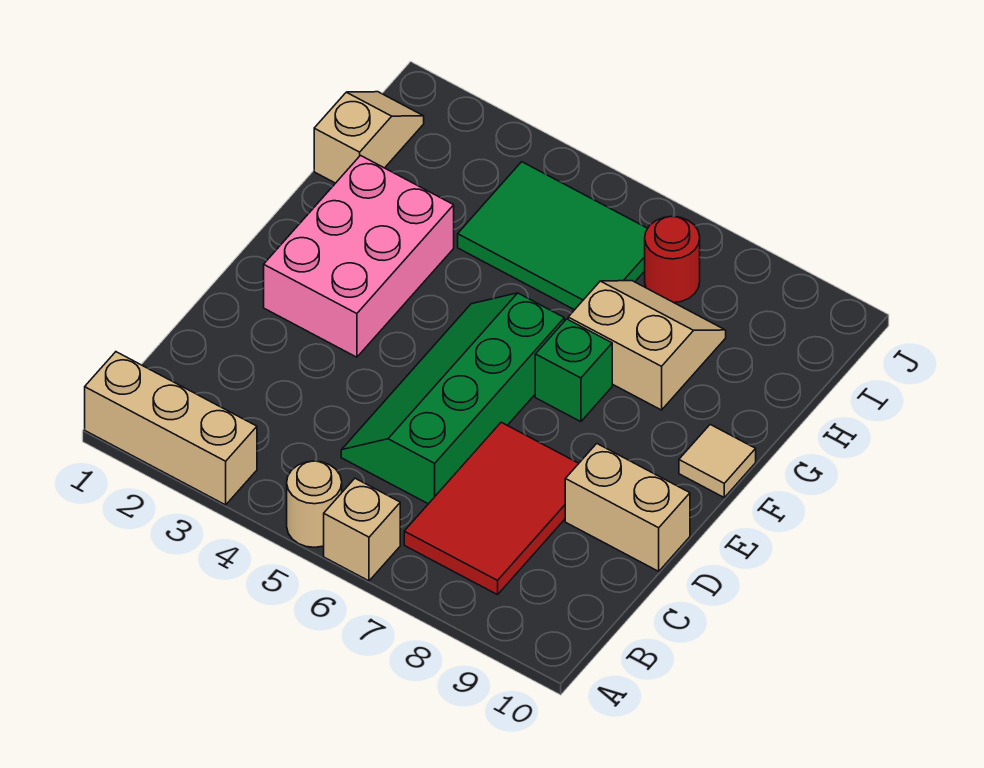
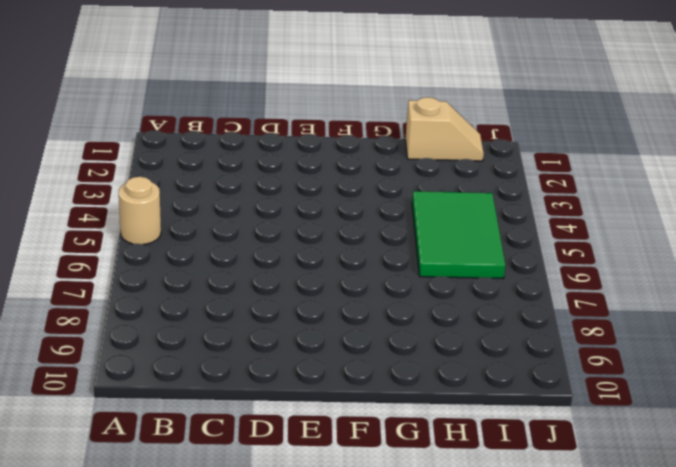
none -> tan 1x3 brick [85,352,257,505]
none -> tan 1x1 brick [324,478,400,581]
none -> red 2x3 tile [404,422,579,595]

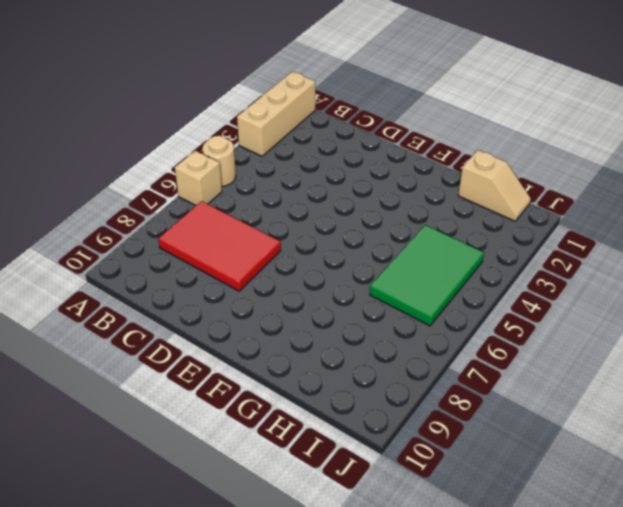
none -> green 2x4 slope [341,293,564,504]
none -> tan 1x2 brick [565,444,690,571]
none -> pink 2x3 brick [264,156,454,357]

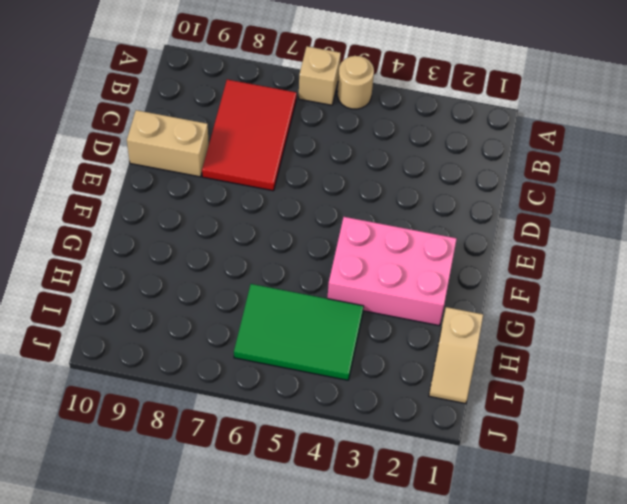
pink 2x3 brick [327,217,457,326] -> pink 2x3 brick turned to [264,156,454,357]
none -> tan 1x3 brick [85,352,257,505]
none -> green 2x4 slope [341,293,564,504]
none -> green 1x1 brick [535,319,612,422]

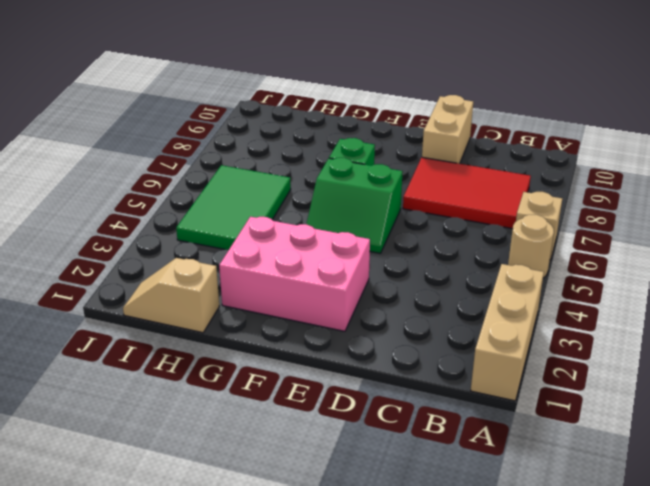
green 2x2 slope [307,158,403,253] -> green 2x4 slope [341,293,564,504]
none -> tan 1x1 tile [679,425,756,497]
none -> tan 2x2 slope [568,281,726,410]
none -> red 1x1 round brick [645,216,700,303]

